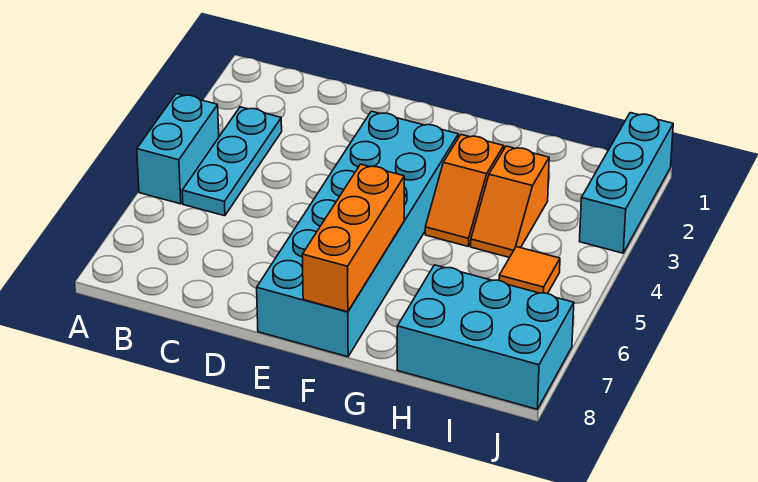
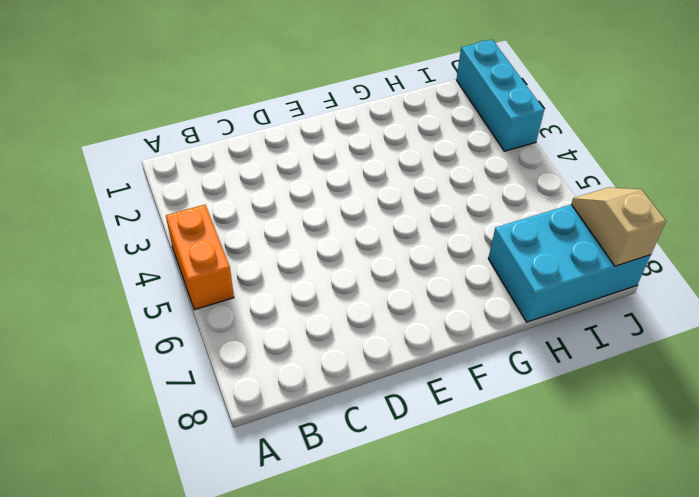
orange 1x2 brick [166,205,234,310] -> cyan 1x2 brick [137,94,219,204]
tan 1x2 slope [571,187,666,266] -> none
none -> cyan 1x3 plate [182,107,282,216]
none -> cyan 2x6 brick [257,111,458,357]

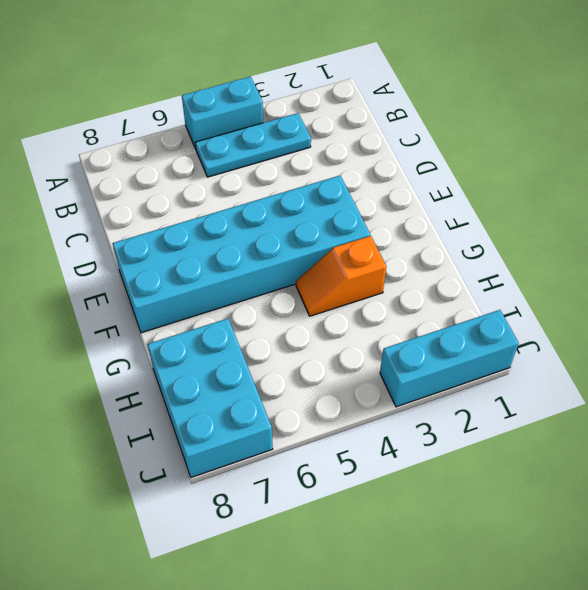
none -> orange 1x2 slope [471,146,549,258]
none -> orange 1x1 tile [499,247,560,294]

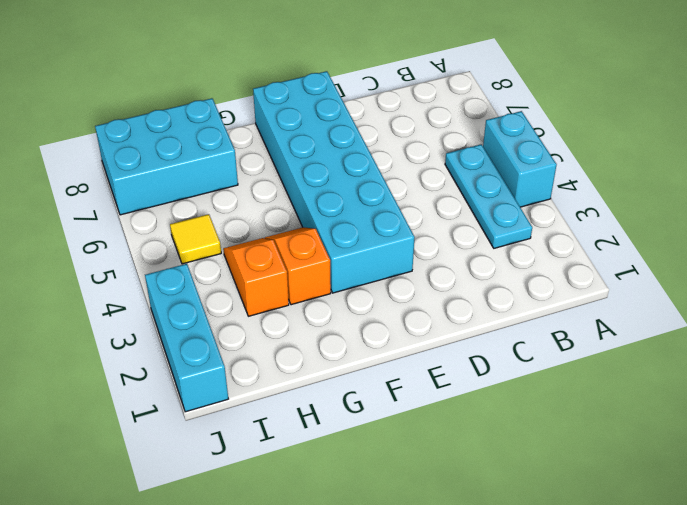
yellow 1x1 tile [170,214,221,264] -> orange 1x1 tile [499,247,560,294]
none -> orange 1x3 brick [302,164,404,312]

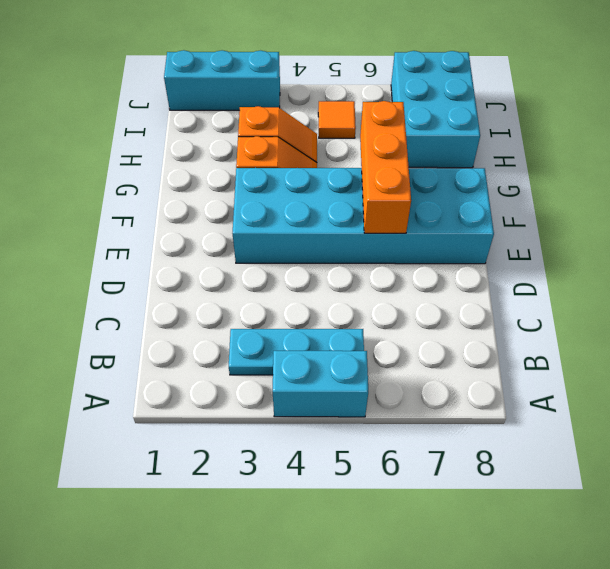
orange 1x3 brick [360,101,411,233] -> orange 1x3 brick turned to [302,164,404,312]

